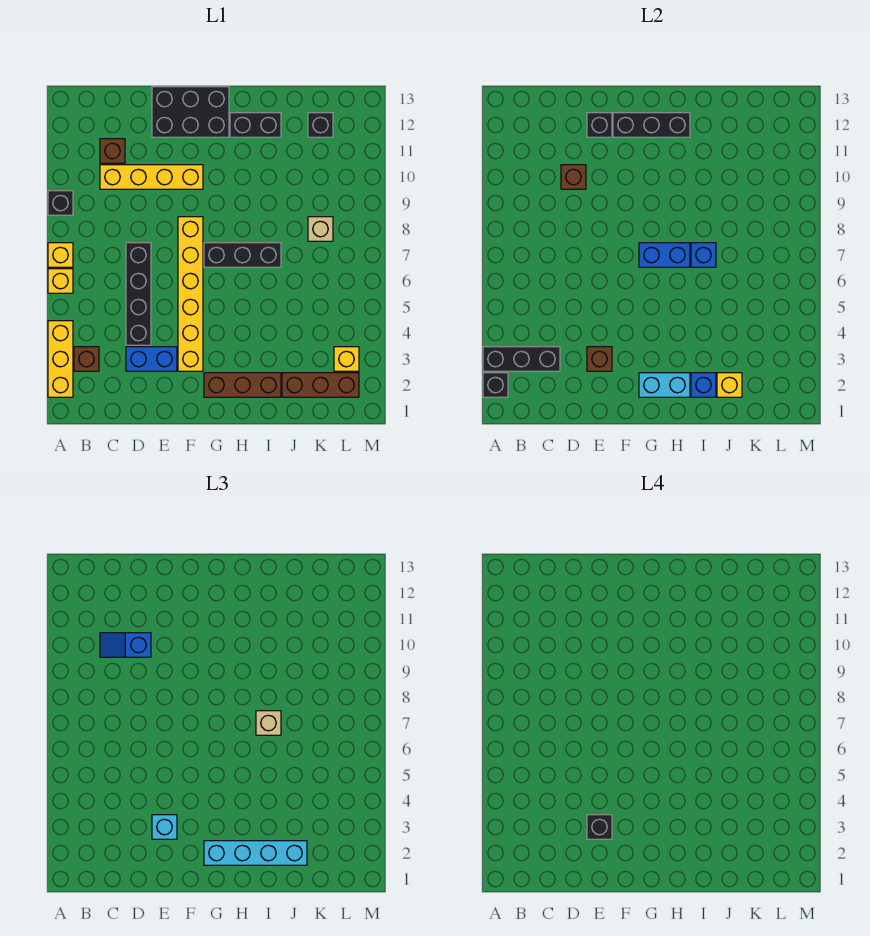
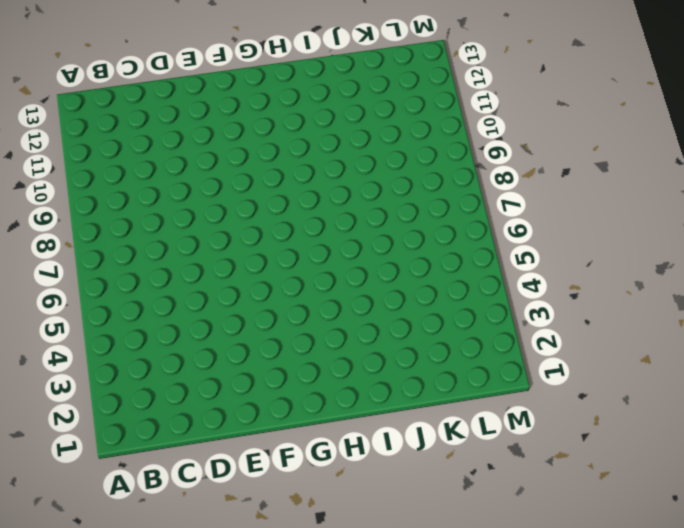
none -> yellow 1x3 brick [48,321,73,397]
none -> yellow 1x1 brick [48,269,73,293]
none -> yellow 1x1 brick [48,243,73,267]
none -> black 1x1 brick [48,191,73,215]

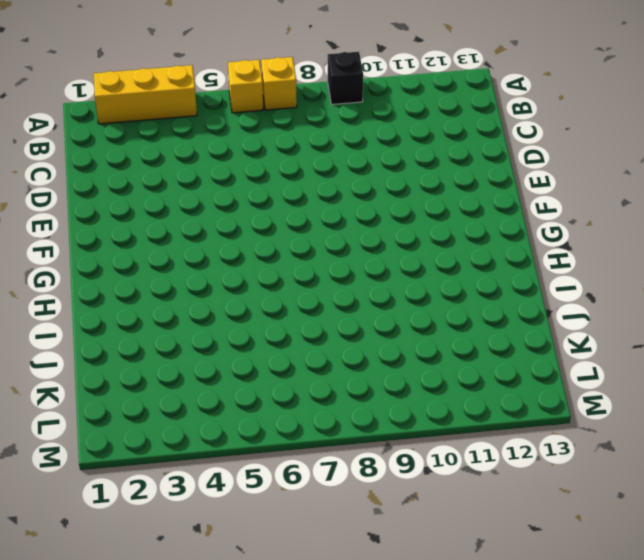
none -> brown 1x1 brick [74,347,99,371]
none -> yellow 1x4 brick [100,165,203,189]
none -> brown 1x1 brick [100,139,125,163]
none -> blue 1x2 brick [126,347,177,371]

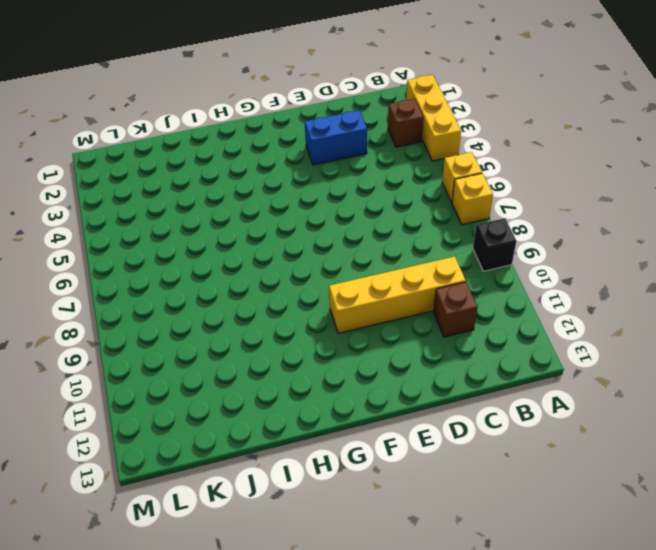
none -> black 1x4 brick [126,243,151,345]
none -> black 2x3 brick [152,87,229,137]
none -> yellow 1x6 brick [178,217,203,371]
none -> brown 1x3 brick [204,373,281,397]

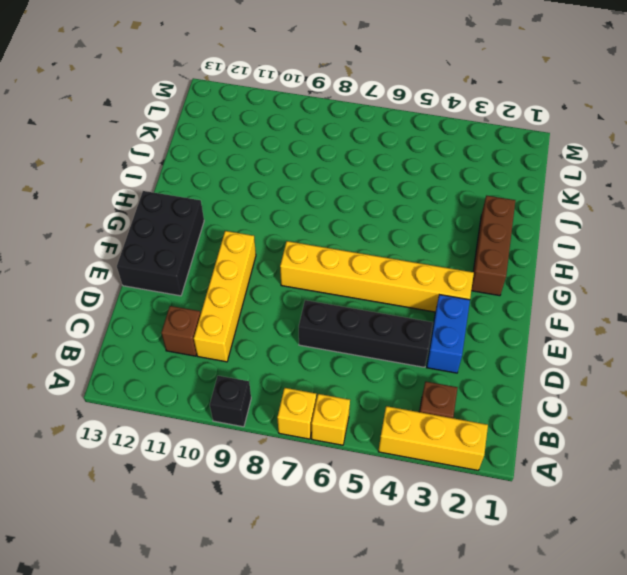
none -> black 1x3 brick [204,243,281,267]
none -> black 1x2 brick [230,113,281,137]
none -> brown 1x3 brick [282,373,359,397]
none -> tan 1x1 brick [308,217,333,241]

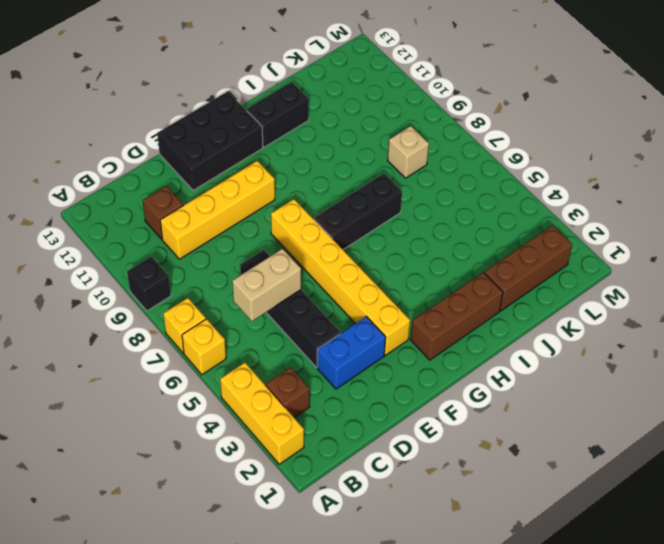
tan 1x2 brick [232,249,301,321] -> none
none -> black 1x1 brick [308,113,333,137]
none -> yellow 1x1 brick [334,347,359,371]
none -> black 1x1 brick [483,373,508,397]
none -> black 1x3 brick [483,347,560,371]

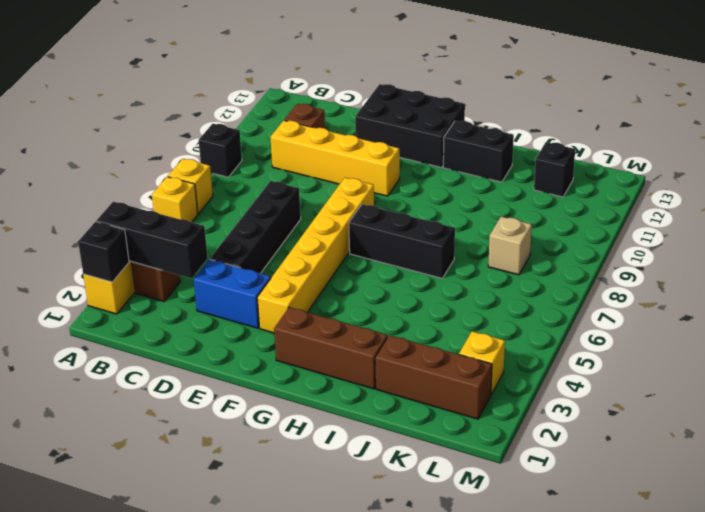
none -> brown 1x1 brick [561,165,586,189]
none -> brown 1x1 brick [587,347,612,371]
none -> black 1x1 brick [587,113,612,137]
none -> black 1x3 brick [613,113,690,137]

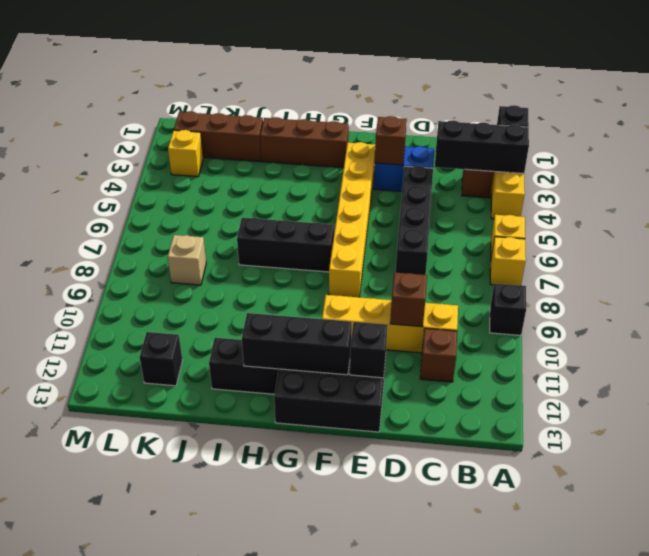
none -> cyan 1x2 brick [639,373,690,397]
none -> blue 1x2 brick [639,243,690,267]
none -> blue 1x1 brick [691,373,716,397]
none -> blue 1x1 brick [691,243,716,267]

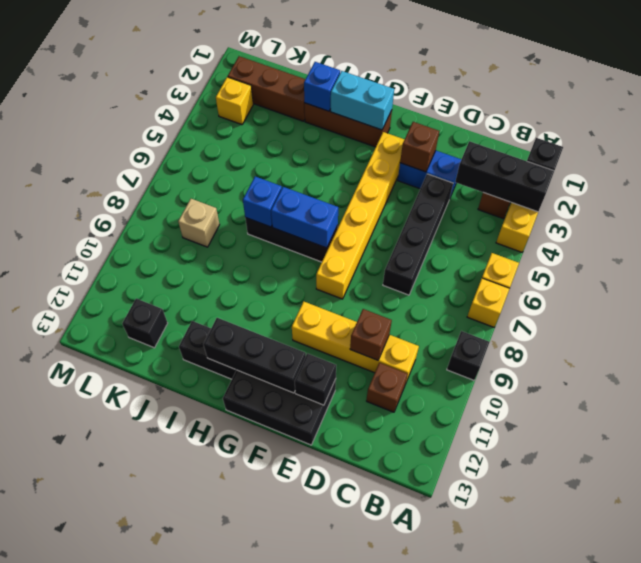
none -> yellow 1x1 brick [717,373,742,397]
none -> blue 1x2 slope [100,633,151,657]
none -> cyan 1x1 brick [152,815,177,839]
none -> cyan 1x4 brick [204,841,307,865]

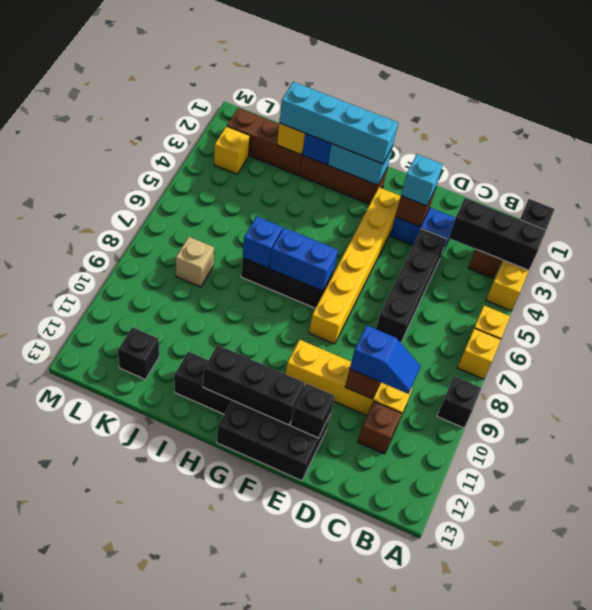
none -> tan 1x1 brick [256,711,281,735]
none -> black 1x1 brick [587,815,612,839]

